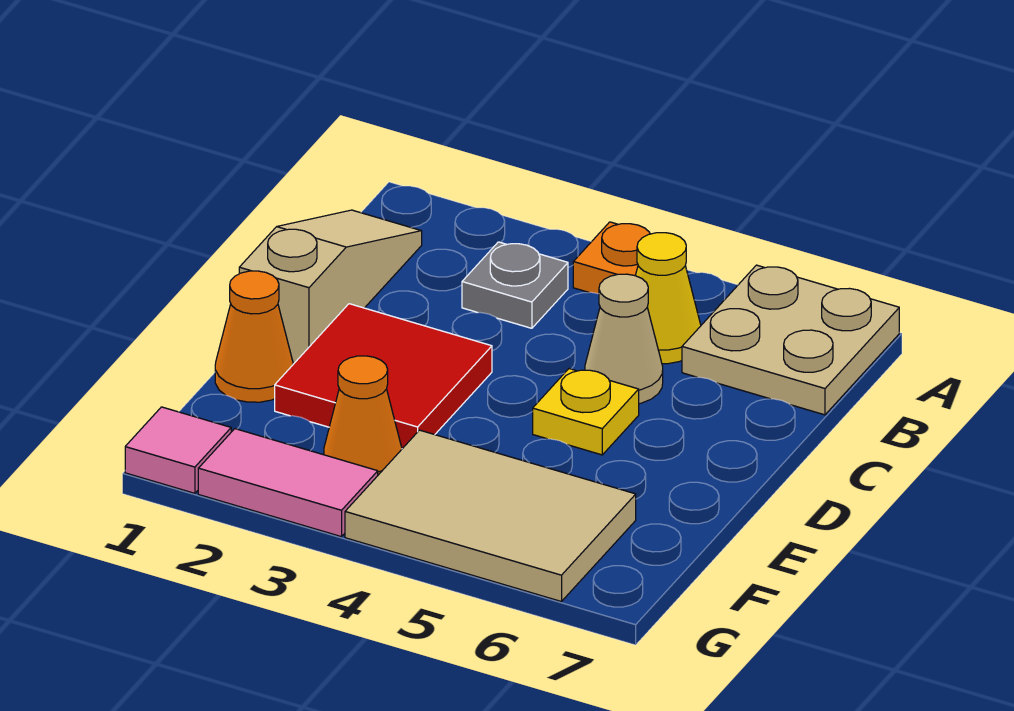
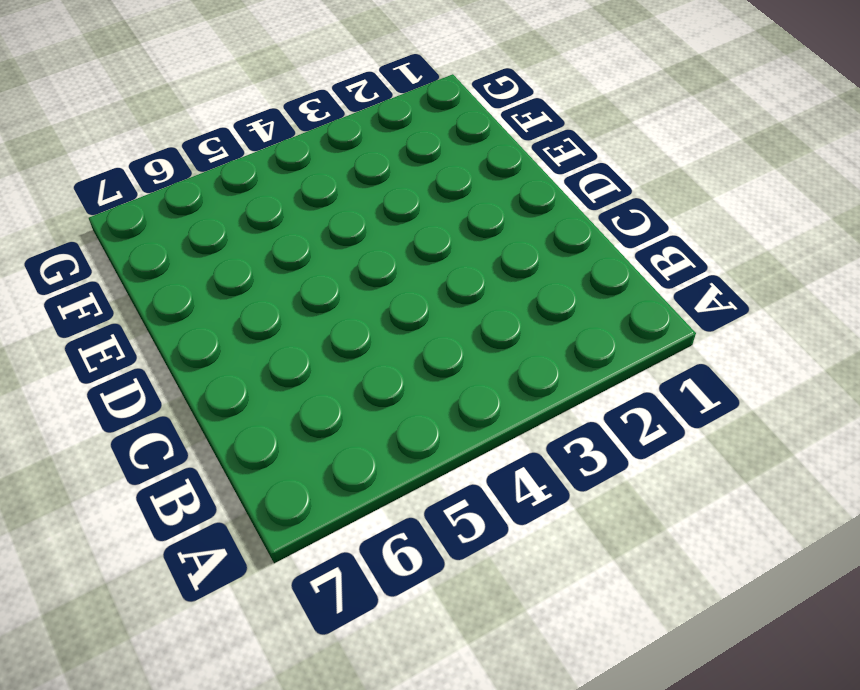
none -> orange 1x1 plate [573,222,650,294]
none -> tan 2x2 plate [682,265,899,415]
none -> tan 1x3 slope [239,210,422,364]

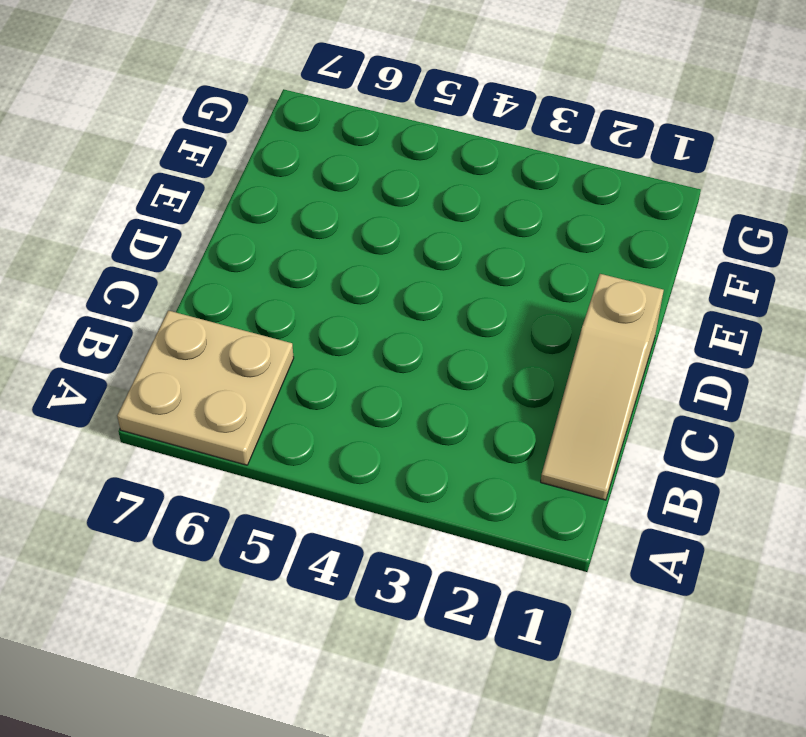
none -> orange 1x1 plate [573,222,650,294]
none -> grey 1x1 plate [462,242,568,328]
none -> yellow 1x1 cone [635,233,701,364]

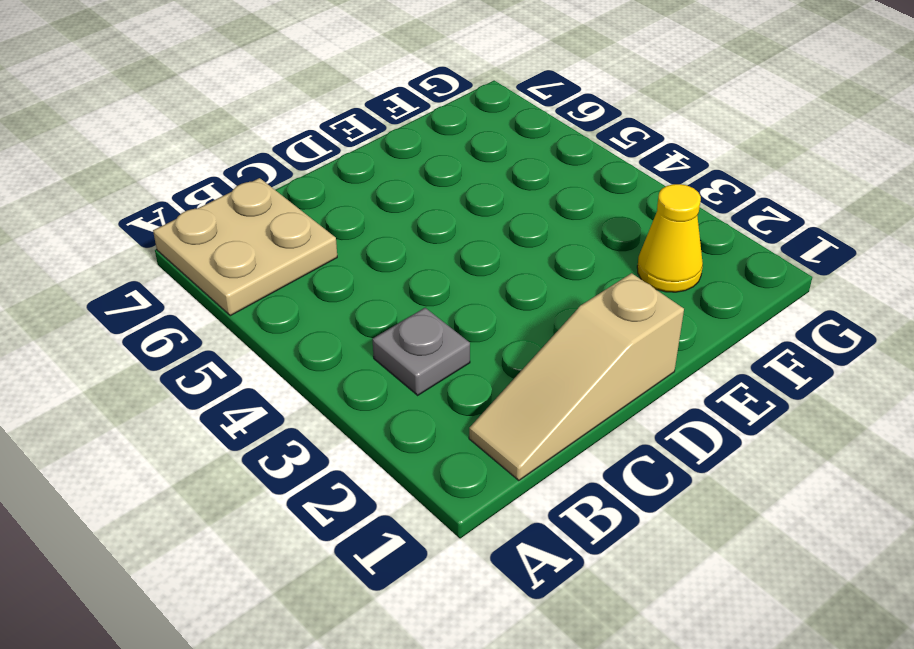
yellow 1x1 cone [637,184,703,292] -> yellow 1x1 cone moved to [635,233,701,364]
none -> orange 1x1 plate [573,222,650,294]
none -> tan 1x1 cone [585,274,663,404]
none -> red 2x2 tile [275,304,492,449]

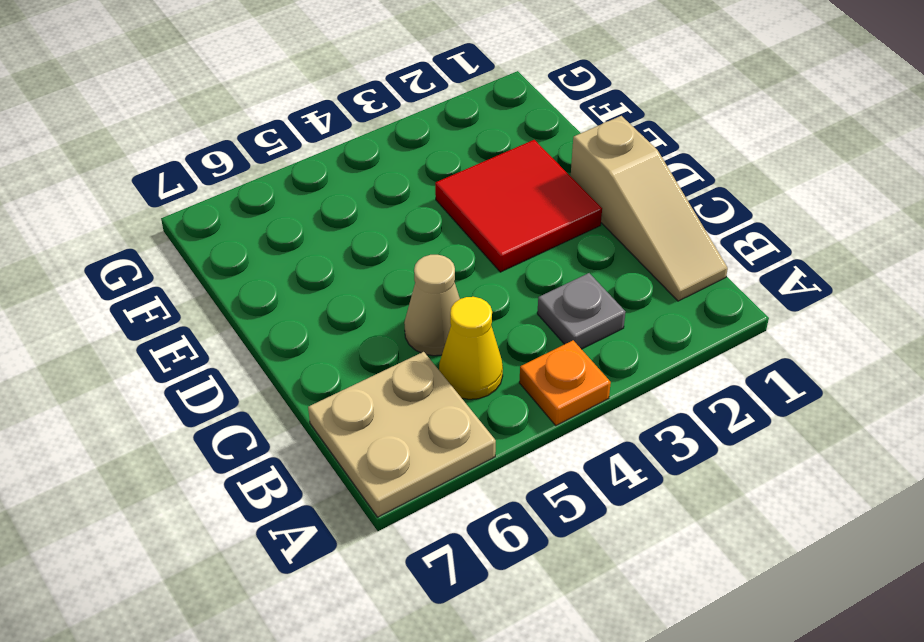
none -> yellow 1x1 plate [533,369,639,455]
none -> orange 1x1 cone [215,271,293,402]
none -> orange 1x1 cone [324,356,402,475]

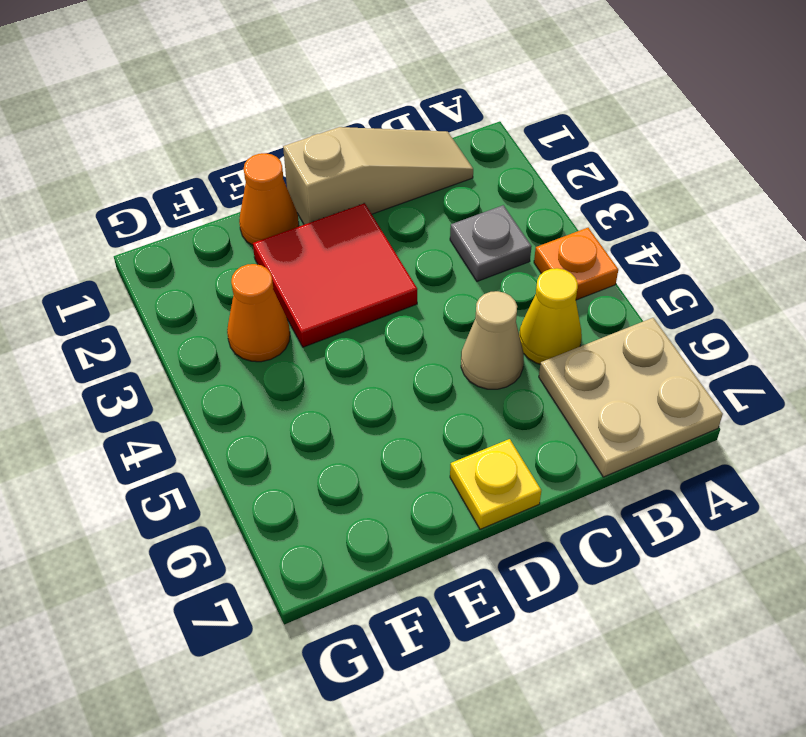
yellow 1x1 plate [450,439,541,529] -> yellow 1x1 plate moved to [533,369,639,455]
none -> tan 2x3 tile [345,430,636,602]
none -> pink 1x1 tile [125,407,231,493]
none -> pink 1x2 tile [198,429,378,537]

